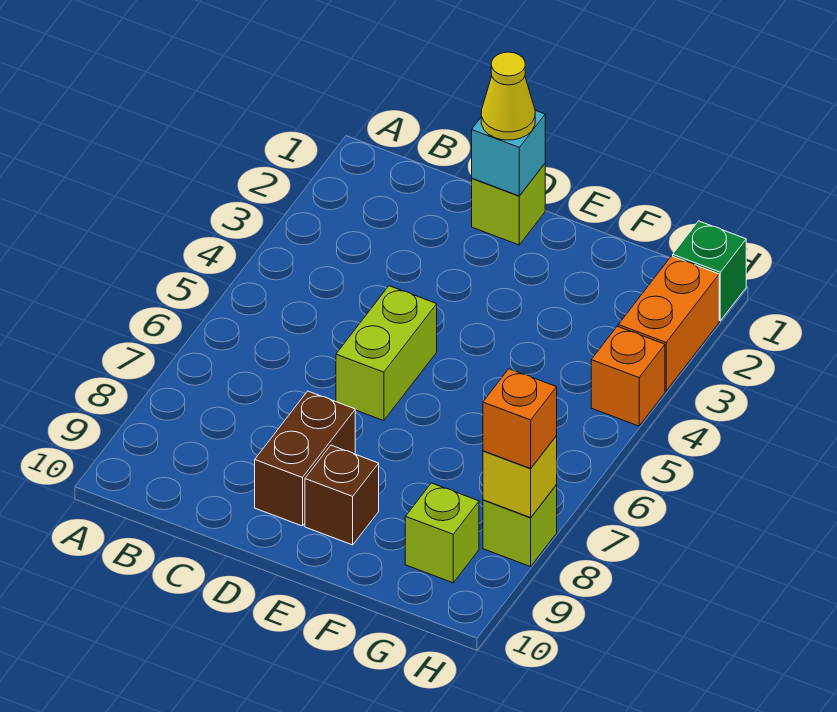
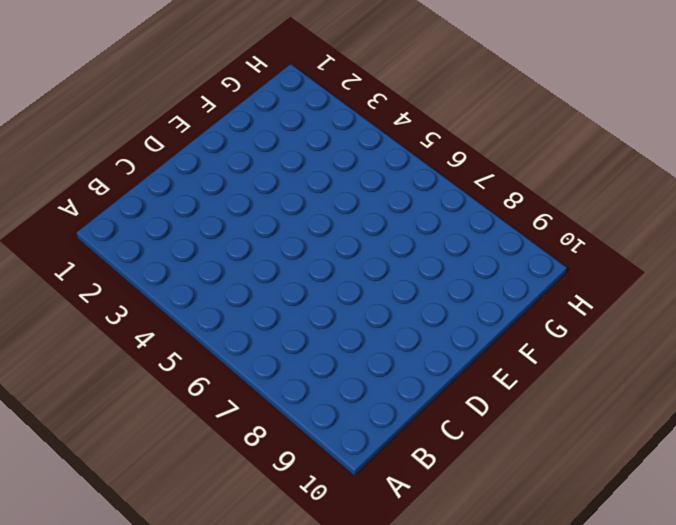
none -> lime 1x1 brick [472,164,545,245]
none -> lime 1x2 brick [336,286,437,421]
none -> brown 1x2 brick [255,391,355,526]

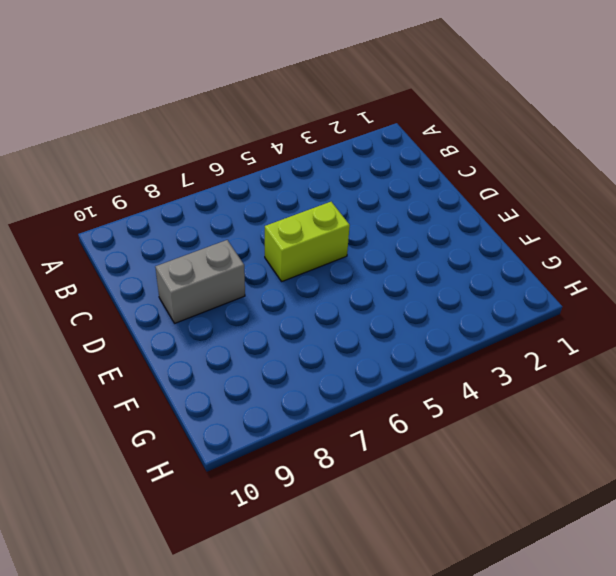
grey 1x2 brick [155,240,245,323] -> brown 1x2 brick [255,391,355,526]
none -> lime 1x1 brick [472,164,545,245]
none -> brown 1x1 brick [305,445,379,545]
none -> lime 1x1 brick [405,483,479,583]

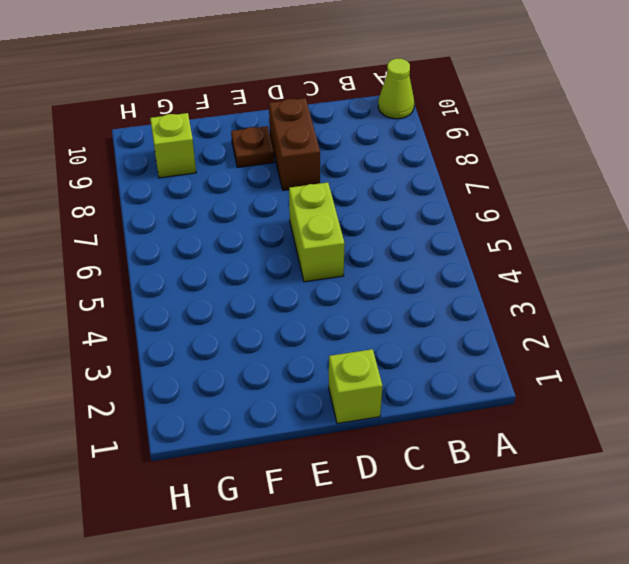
lime 1x1 cone [378,58,414,119] -> none
brown 1x1 plate [231,126,274,168] -> brown 1x1 brick [305,445,379,545]
none -> green 1x1 brick [673,221,746,321]
none -> orange 1x2 brick [618,256,719,391]
none -> orange 1x1 brick [591,326,665,426]

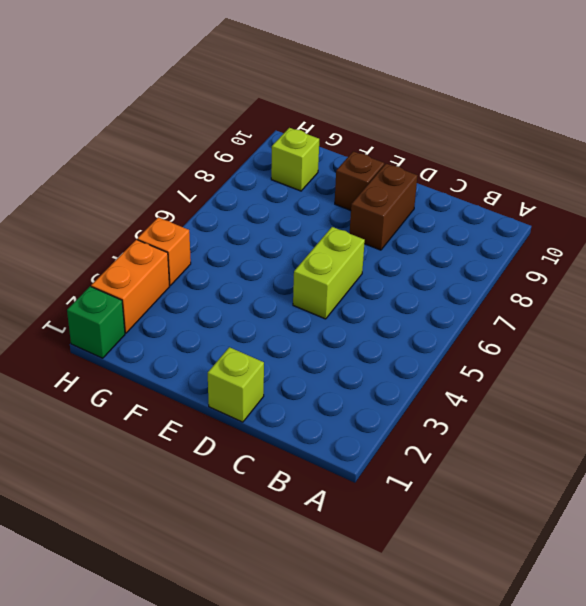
none -> lime 1x1 brick [483,485,557,567]
none -> cyan 1x1 brick [472,111,545,196]
none -> yellow 1x1 brick [483,436,557,518]

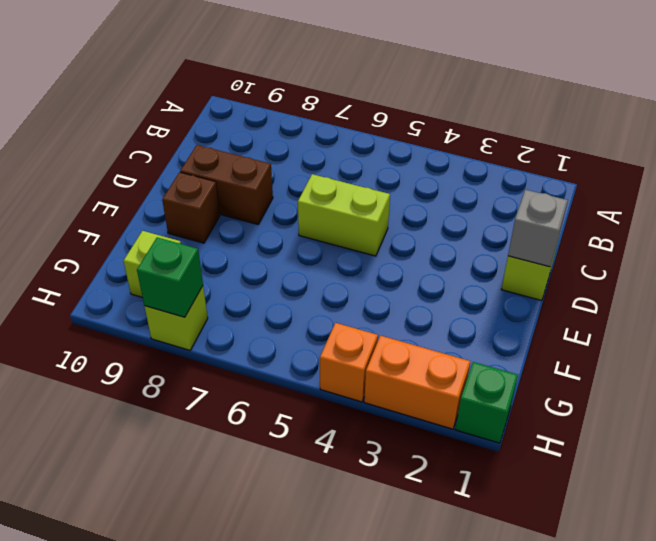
grey 1x1 brick [508,190,568,267] -> cyan 1x1 brick [472,111,545,196]
green 1x1 brick [137,237,203,317] -> yellow 1x1 brick [483,436,557,518]
none -> yellow 1x1 cone [481,52,535,140]
none -> orange 1x1 brick [483,369,557,468]

